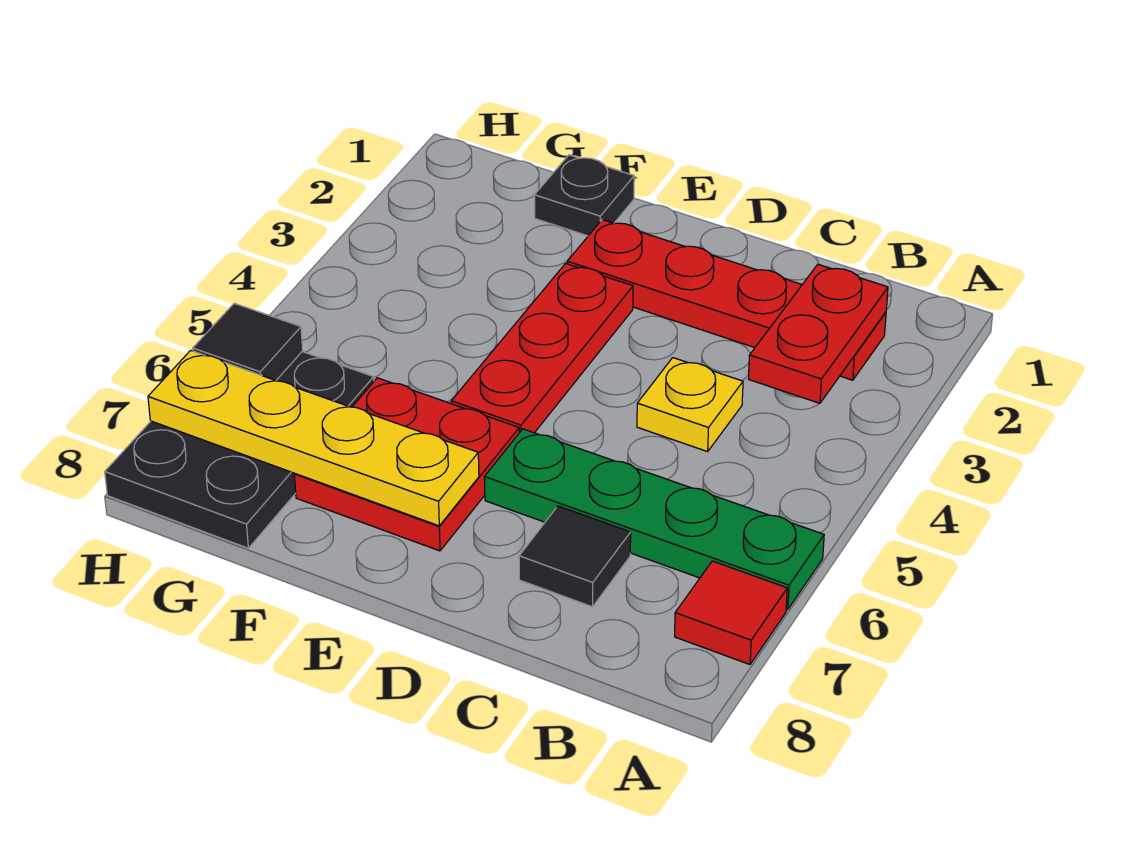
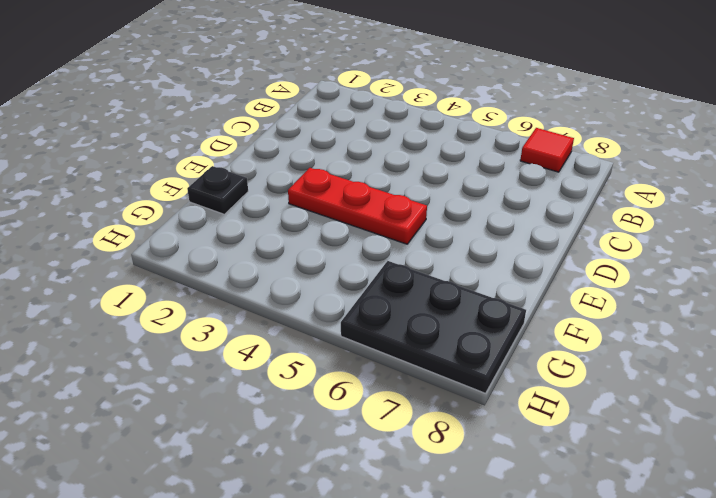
none -> green 1x4 plate [484,429,824,610]
none -> red 1x4 plate [567,220,886,380]
none -> yellow 1x1 plate [637,358,743,452]

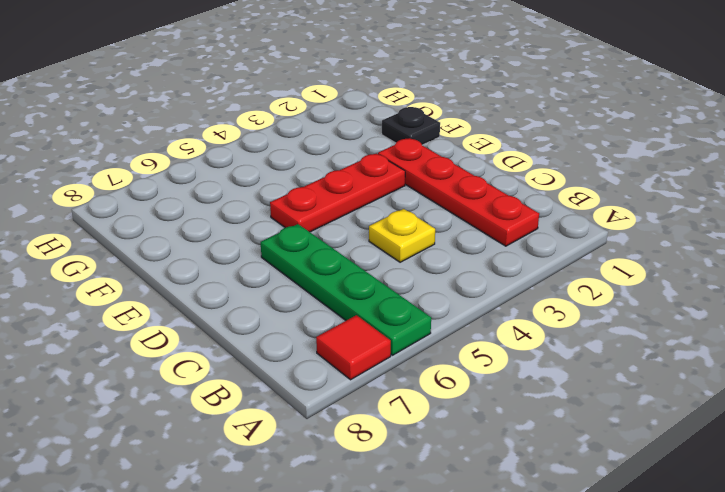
none -> black 1x1 tile [519,506,631,607]
none -> red 2x2 plate [294,378,519,551]
none -> black 2x3 plate [105,352,374,548]

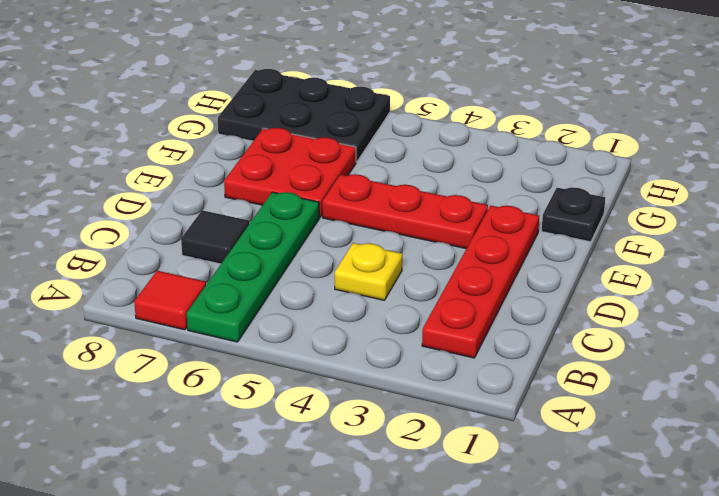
none -> red 1x2 plate [749,264,888,403]
none -> yellow 1x4 plate [148,350,479,526]
none -> black 1x1 tile [193,303,303,380]

